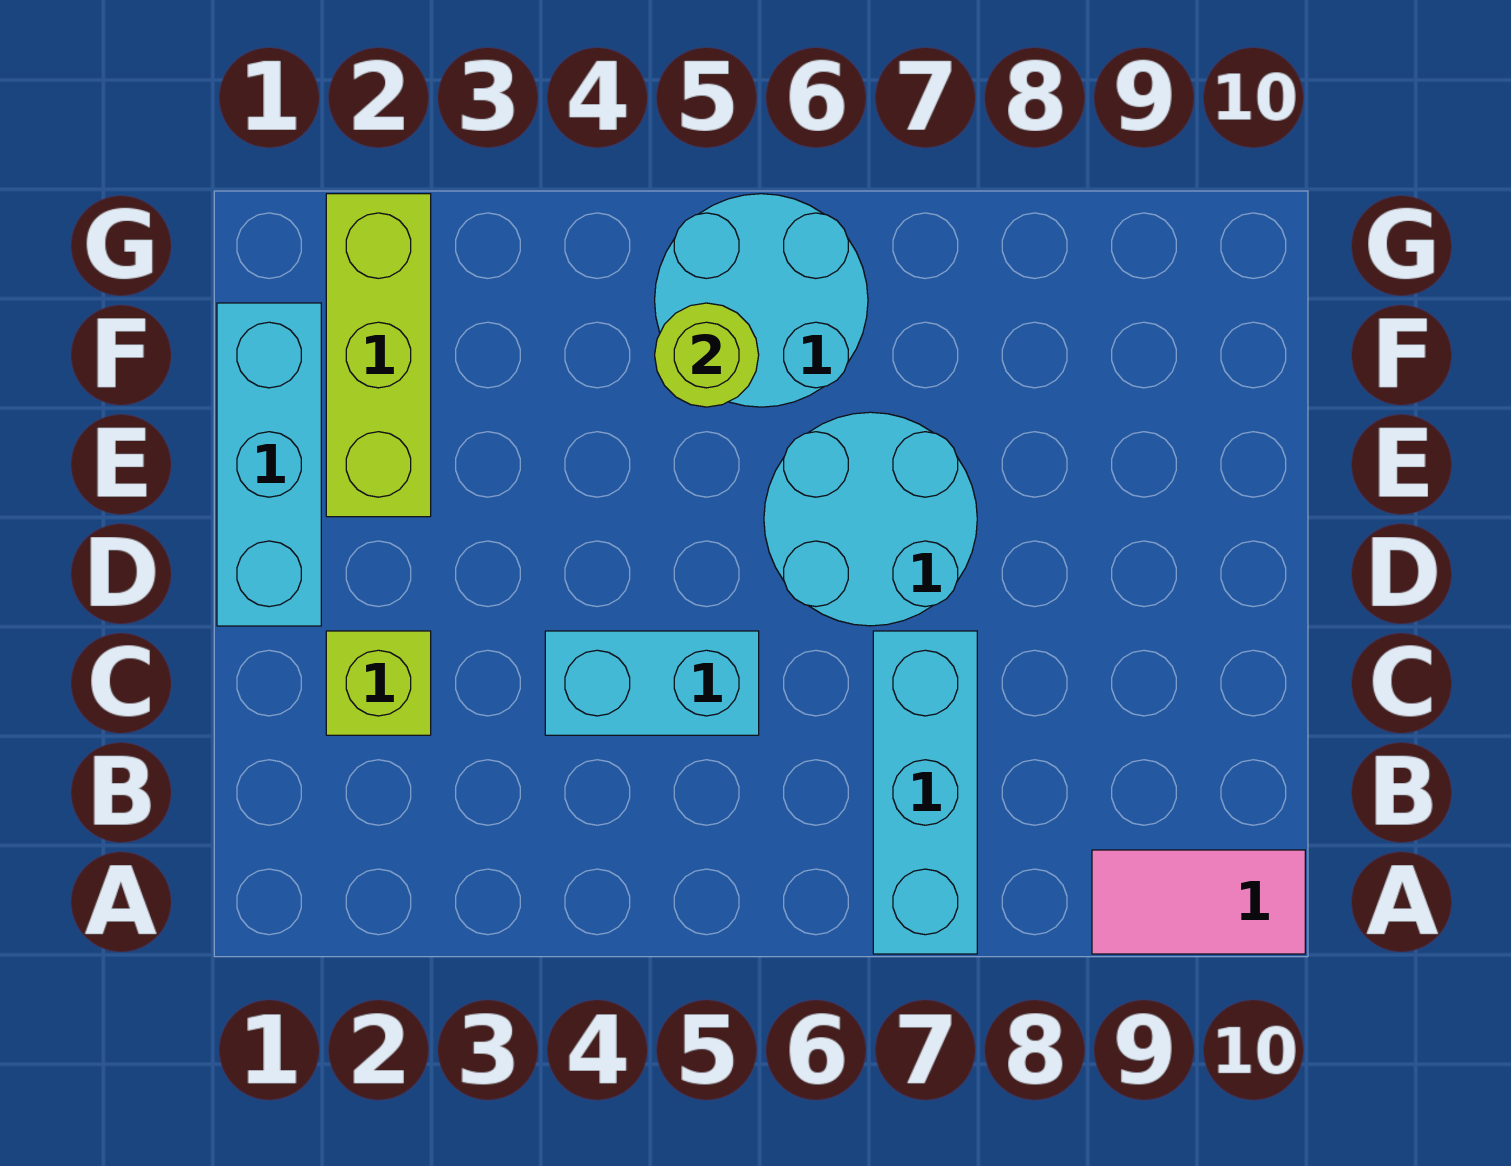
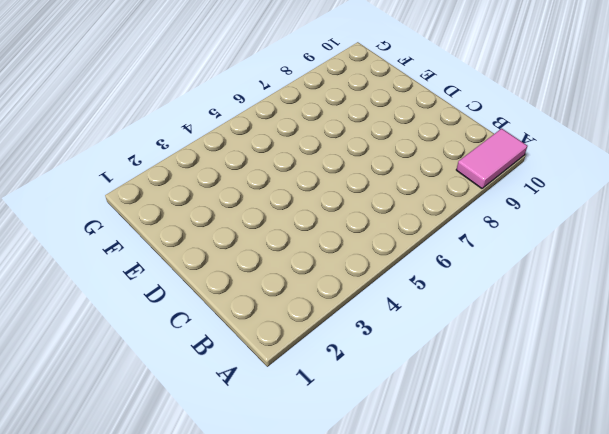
none -> cyan 1x3 brick [873,631,977,954]
none -> lime 1x1 brick [326,631,431,735]

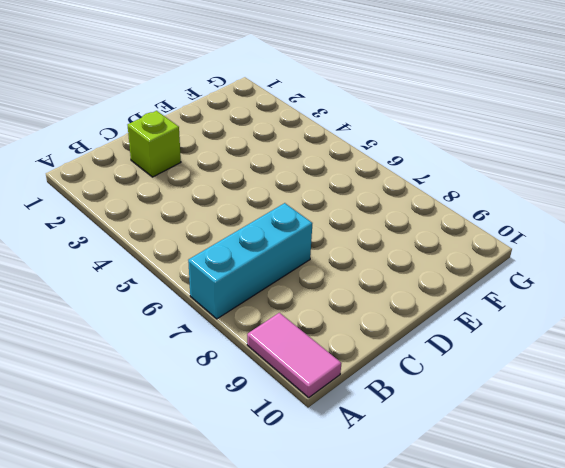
none -> cyan 1x2 brick [545,631,759,735]
none -> cyan 1x3 brick [217,303,321,626]

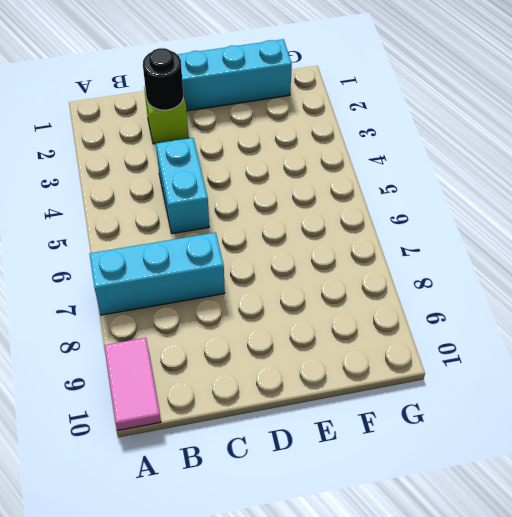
black 1x1 round brick [143,48,183,110] -> none
none -> cyan 2x2 round brick [764,412,977,626]
none -> lime 1x3 brick [326,194,431,517]

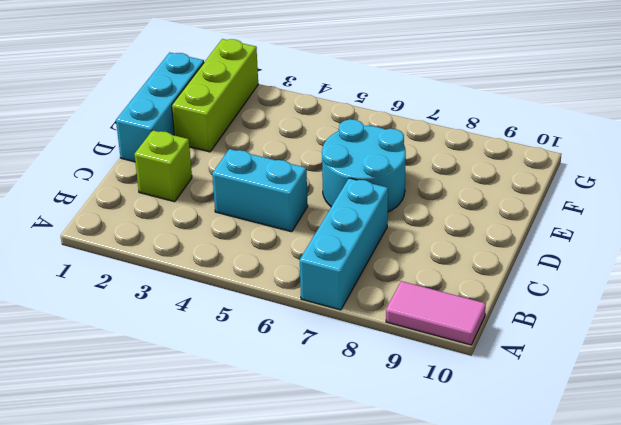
none -> cyan 2x2 round brick [655,194,868,407]
none -> lime 1x1 round brick [655,303,759,407]

